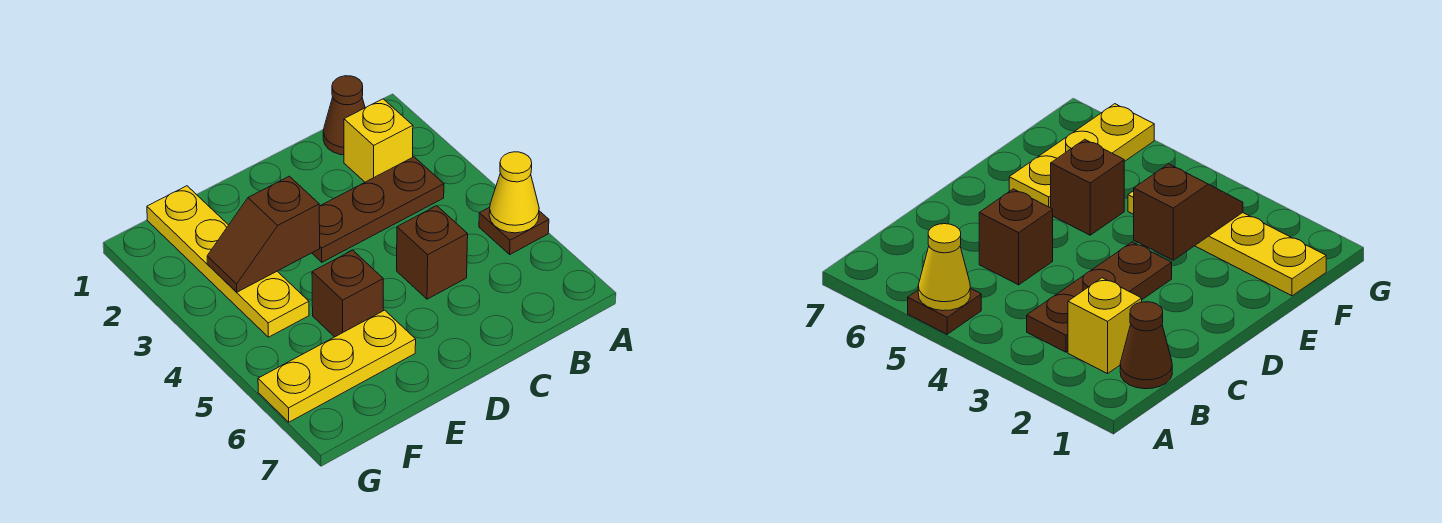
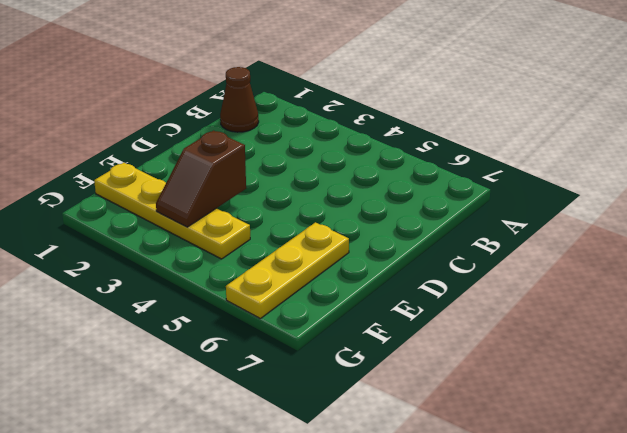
none -> brown 1x1 plate [479,207,549,254]
none -> yellow 1x1 brick [344,99,413,182]

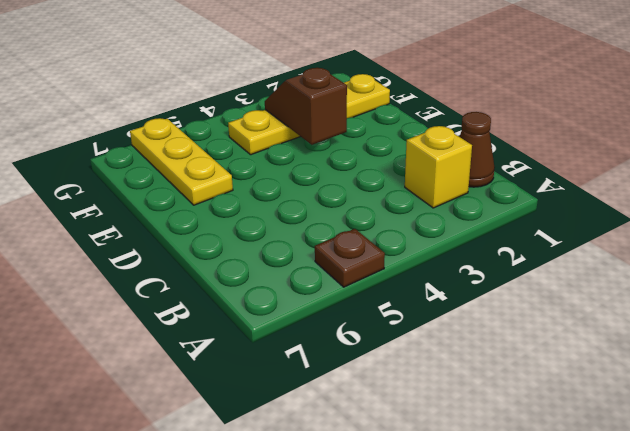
none -> brown 1x3 plate [312,157,444,262]
none -> brown 1x1 brick [397,206,468,299]

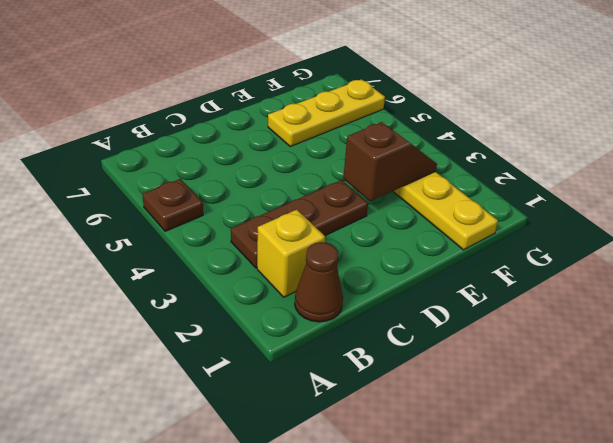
none -> brown 1x1 brick [397,206,468,299]
none -> brown 1x1 brick [312,250,383,337]

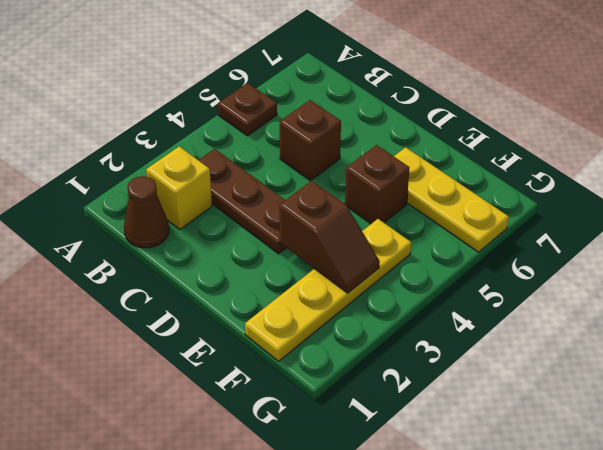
none -> yellow 1x1 cone [489,152,539,233]

